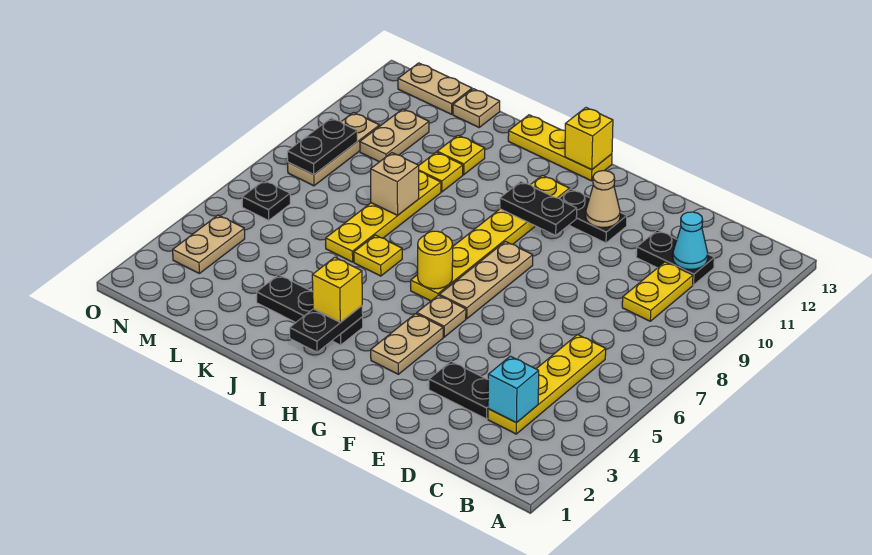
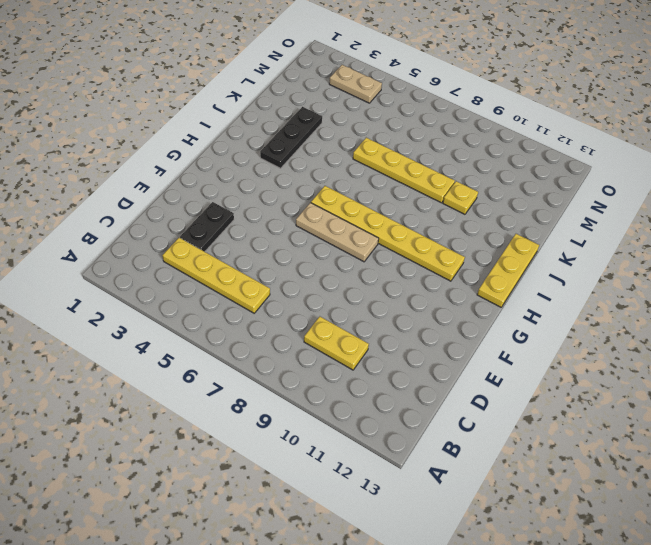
none -> black 1x2 plate [636,230,714,285]
none -> black 1x2 plate [559,189,627,243]
none -> tan 1x2 plate [371,314,443,374]
none -> tan 1x1 plate [417,295,466,337]

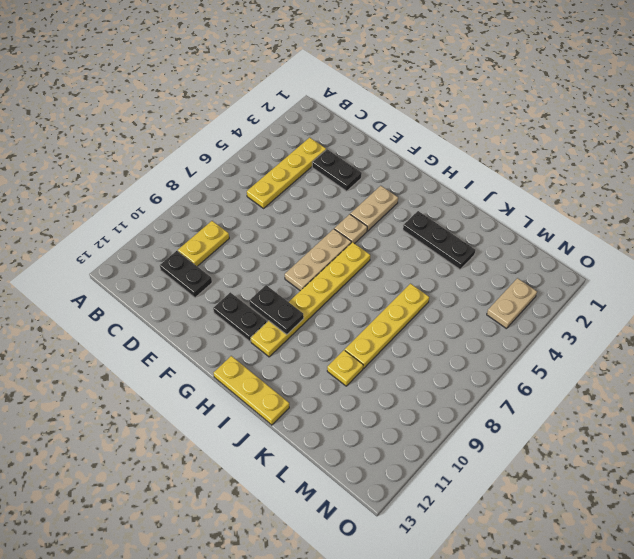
none -> yellow 1x1 plate [354,235,402,276]
none -> yellow 1x1 plate [437,135,485,175]
none -> tan 1x1 plate [453,89,500,127]
none -> tan 1x2 plate [360,109,429,162]

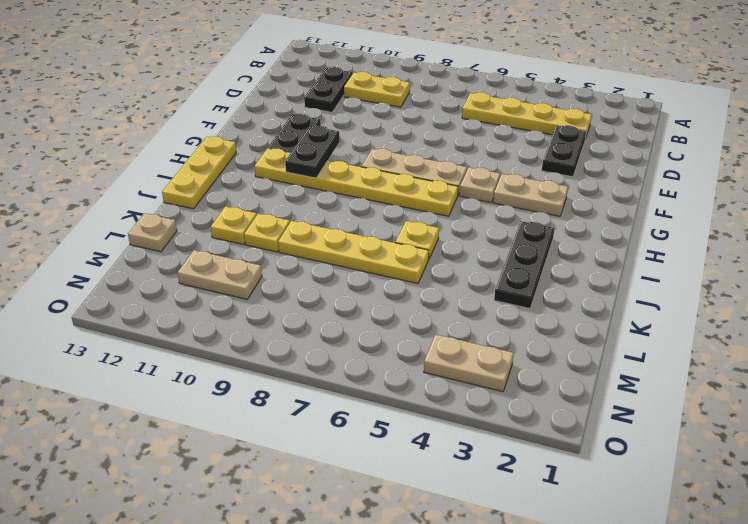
none -> tan 1x2 plate [398,63,472,114]
none -> black 1x1 plate [242,181,290,220]
none -> tan 1x3 plate [288,113,380,186]
none -> cyan 1x1 brick [488,356,539,423]

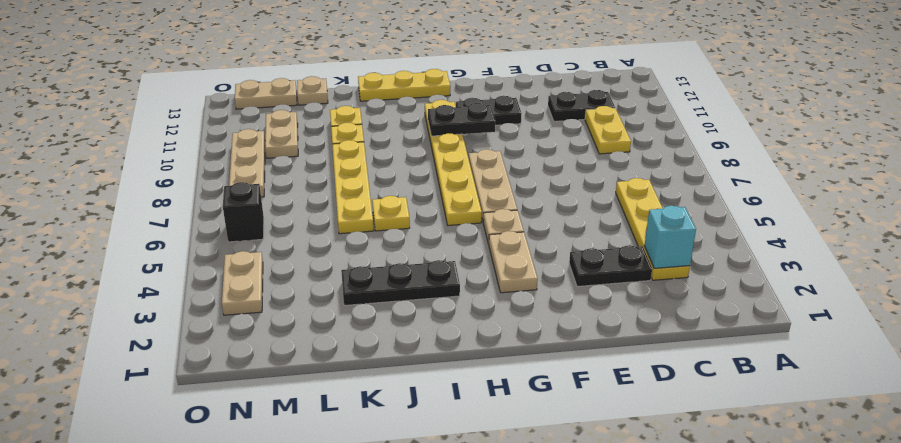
black 1x1 brick [223,182,264,242] -> black 1x1 plate [242,181,290,220]
none -> cyan 1x1 cone [673,212,708,269]
none -> tan 1x1 cone [586,171,620,228]
none -> yellow 1x1 round brick [417,231,453,289]
none -> yellow 1x1 brick [565,108,613,170]

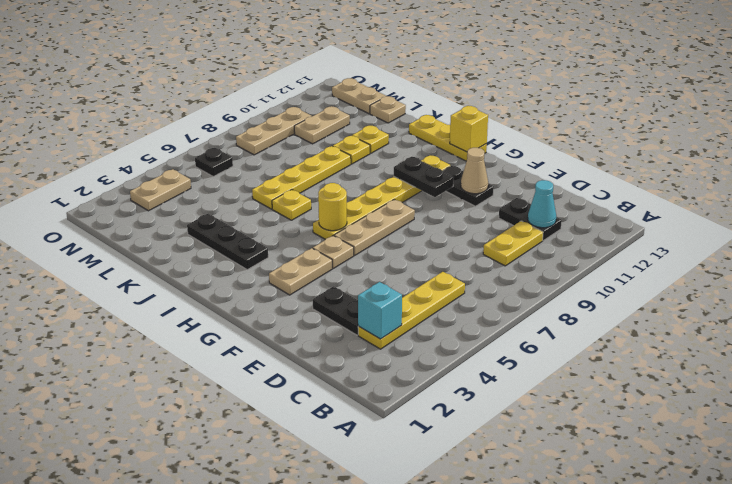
none -> black 1x2 plate [290,306,363,352]
none -> tan 1x1 brick [371,153,419,215]
none -> black 1x2 plate [287,118,357,175]
none -> yellow 1x1 brick [312,257,362,322]

